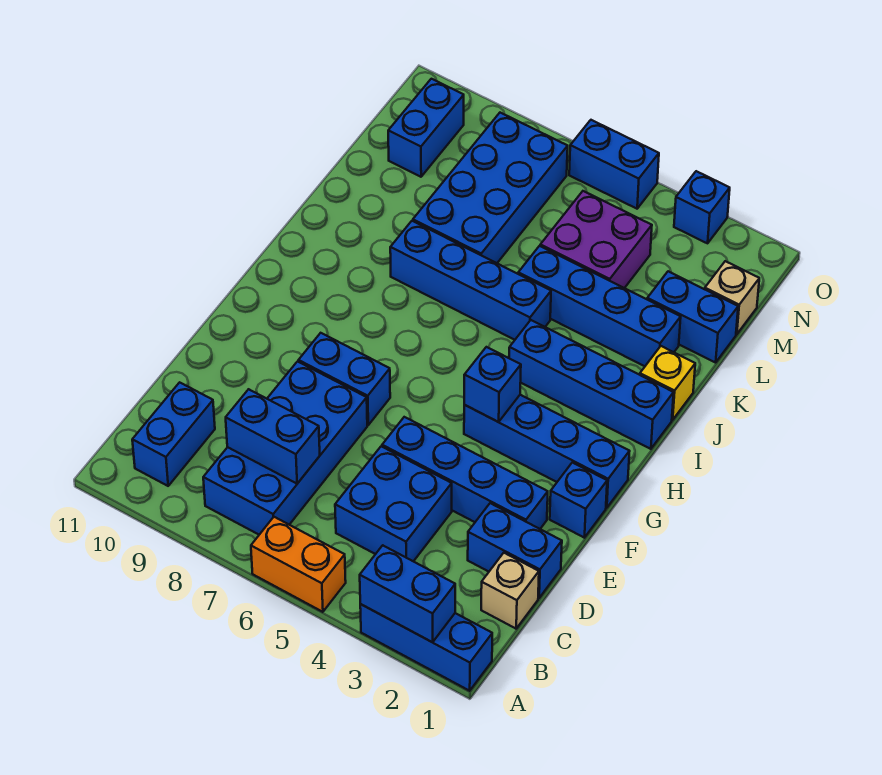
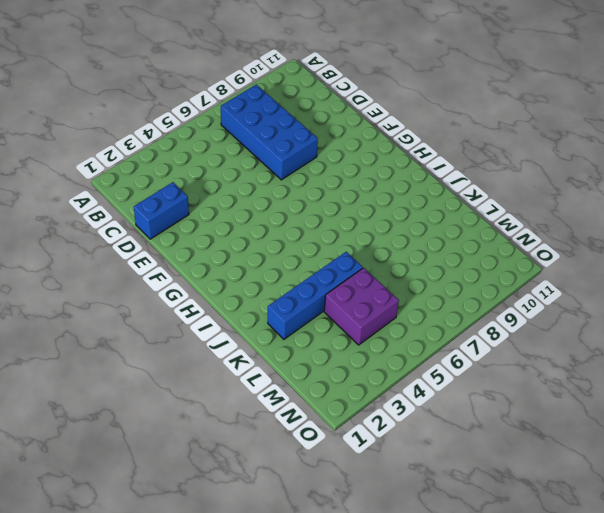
none -> blue 1x3 brick [360,604,492,691]
none -> orange 1x2 brick [251,517,346,612]
none -> blue 1x2 brick [132,382,215,486]

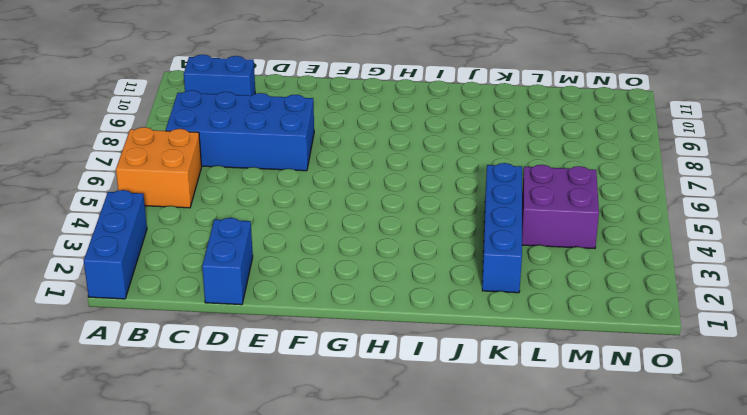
orange 2x2 brick [116,127,202,208] -> orange 1x2 brick [251,517,346,612]
none -> tan 1x1 brick [481,553,539,629]
none -> blue 2x2 brick [335,446,452,561]
none -> blue 1x4 brick [382,417,548,529]

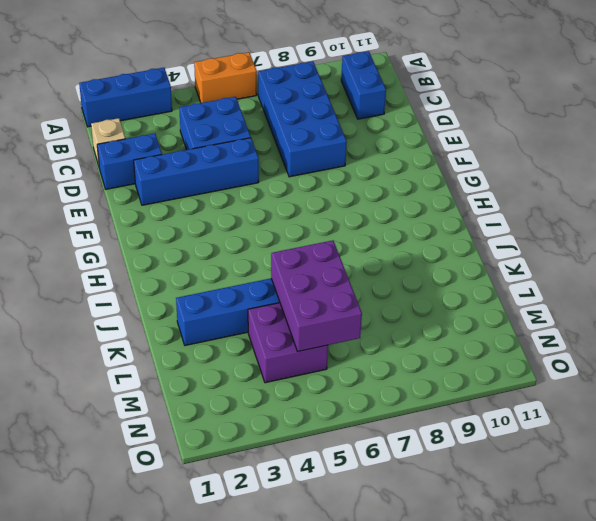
purple 2x3 brick [271,240,362,352] -> none
none -> blue 1x1 brick [550,462,607,538]
none -> blue 1x2 brick [299,333,390,425]
none -> blue 1x4 brick [464,395,630,508]

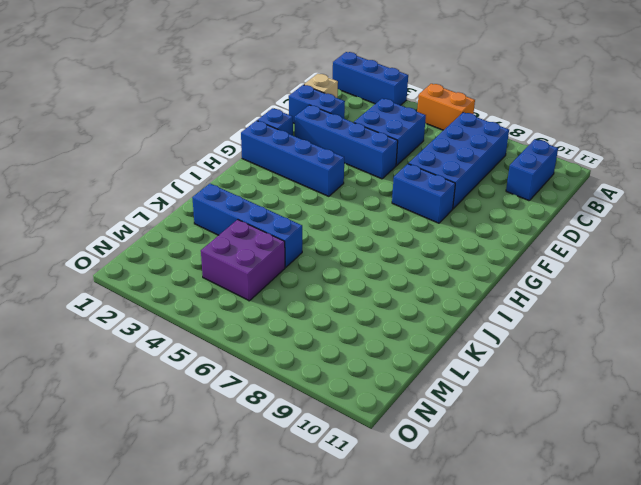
none -> blue 1x4 brick [509,320,674,449]
none -> yellow 1x1 brick [640,346,695,420]
none -> blue 1x4 brick [390,221,551,340]

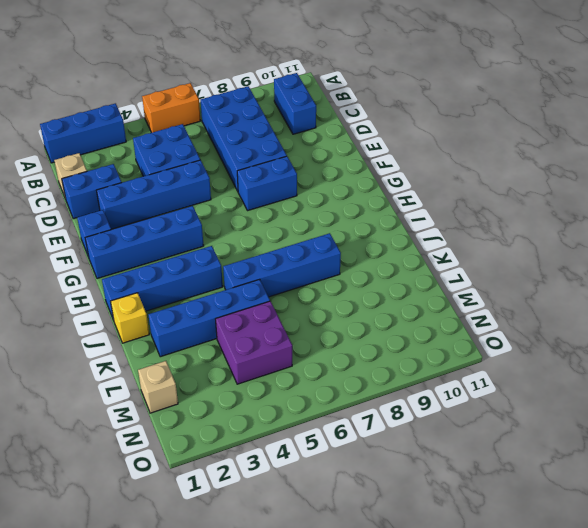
none -> blue 2x4 brick [413,113,568,263]
none -> blue 1x2 brick [647,271,738,363]
none -> blue 1x2 brick [388,79,464,177]

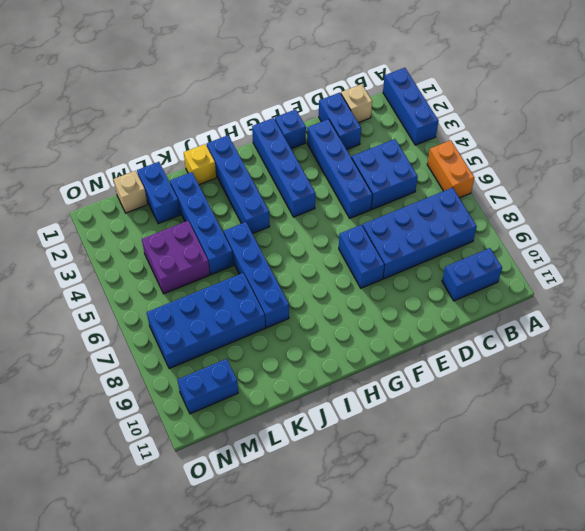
none -> blue 1x1 brick [674,171,730,243]
none -> blue 1x2 brick [569,120,659,209]
none -> blue 1x2 brick [360,545,455,642]

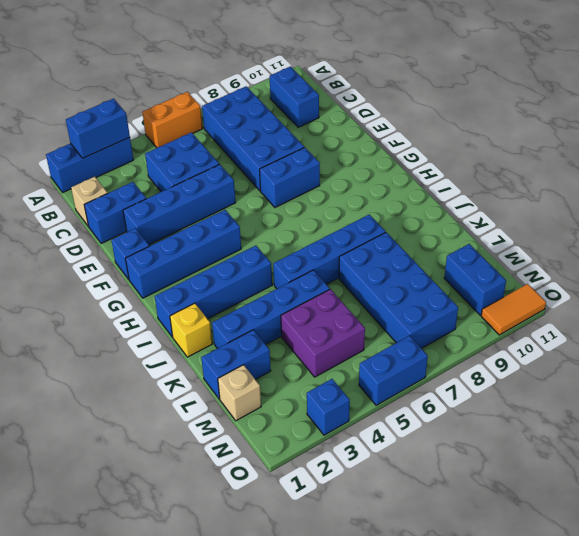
orange 1x2 tile [481,284,546,335] -> none
none -> blue 1x2 brick [226,389,320,484]
none -> blue 1x1 brick [464,347,521,422]

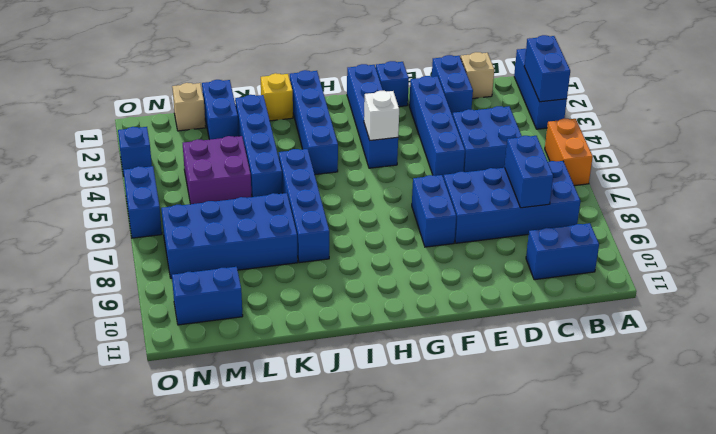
white 1x1 brick [364,91,399,140] -> blue 1x1 brick [464,347,521,422]

